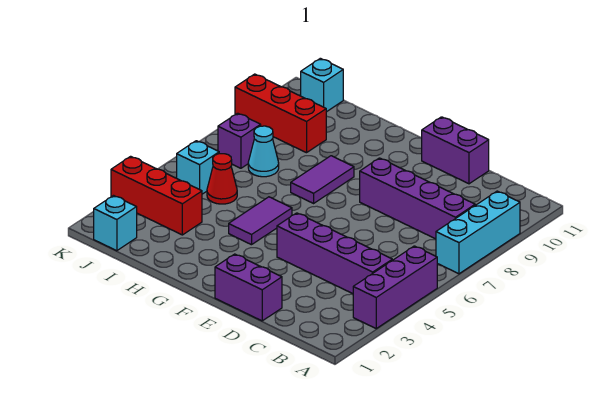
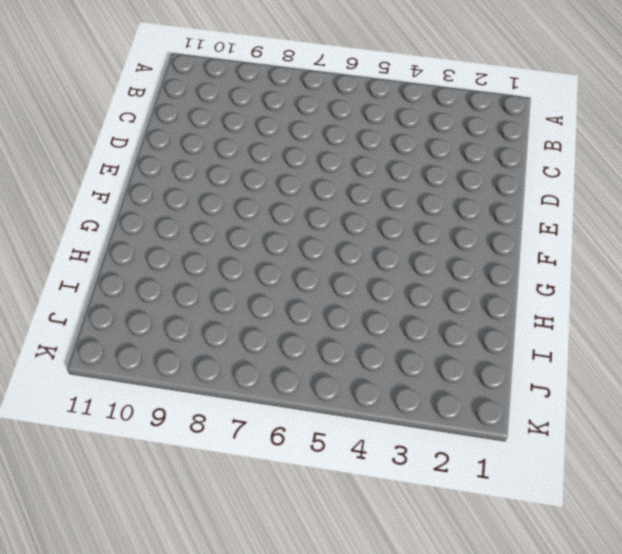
none -> purple 1x3 brick [353,246,437,328]
none -> cyan 1x3 brick [436,191,520,274]
none -> purple 1x4 brick [277,213,392,294]

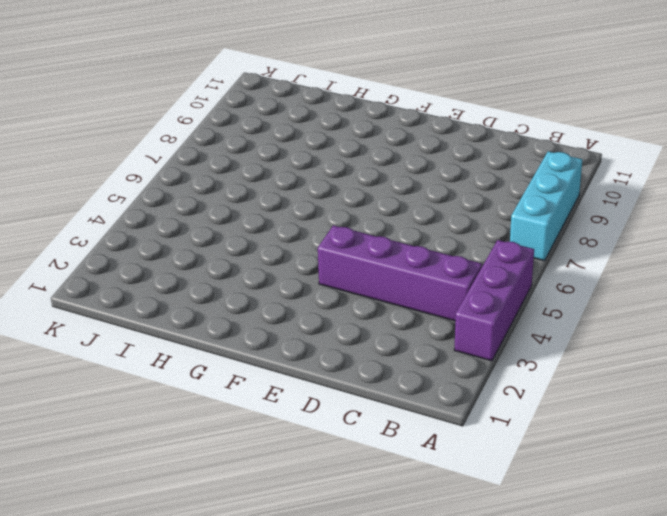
none -> purple 1x4 brick [360,158,475,239]
none -> purple 1x2 brick [215,254,282,321]
none -> purple 1x2 brick [422,117,489,184]

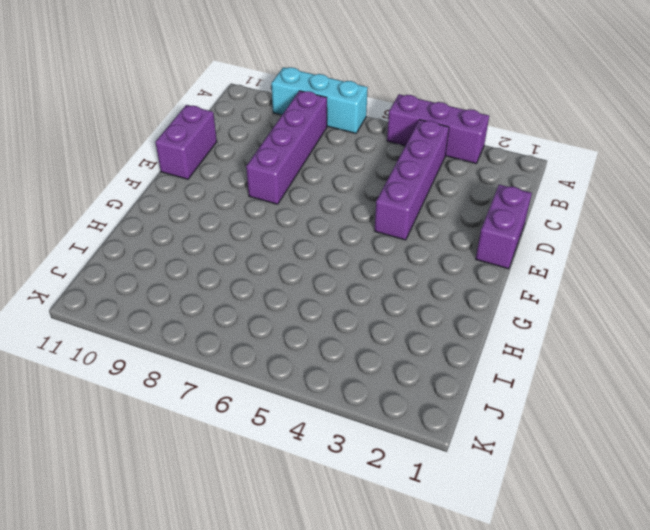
none -> purple 1x2 tile [229,197,292,245]
none -> purple 1x2 tile [291,156,354,203]
none -> red 1x3 brick [111,156,202,235]

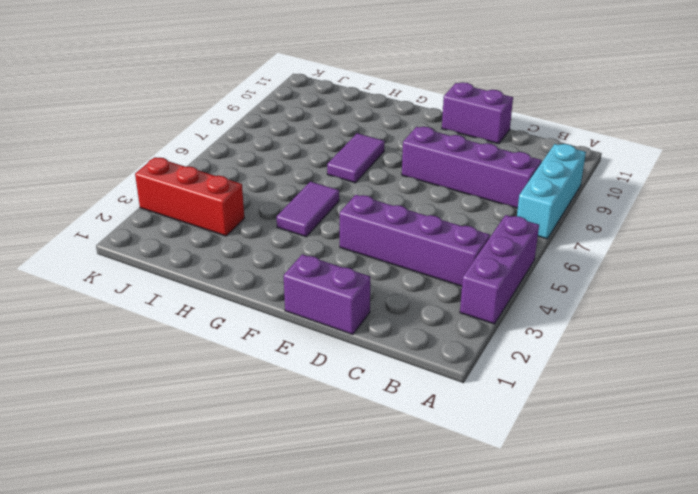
none -> red 1x1 cone [207,154,237,204]
none -> cyan 1x1 cone [248,126,279,177]
none -> red 1x3 brick [235,74,326,153]

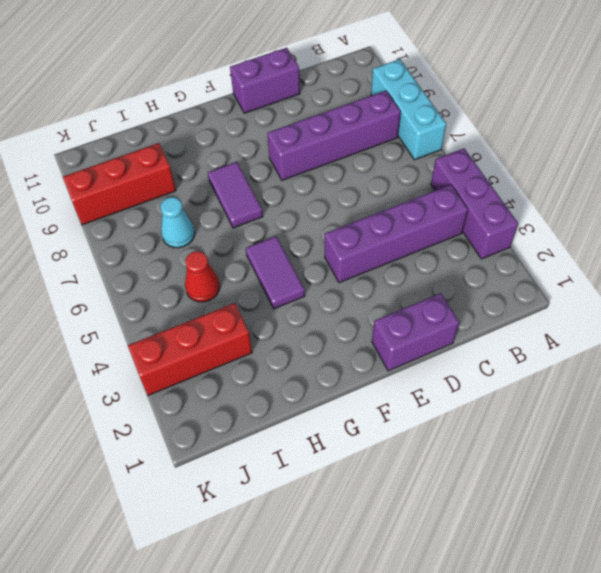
none -> cyan 1x1 brick [94,196,137,251]
none -> cyan 1x1 brick [177,141,219,194]
none -> purple 1x1 brick [218,113,261,168]

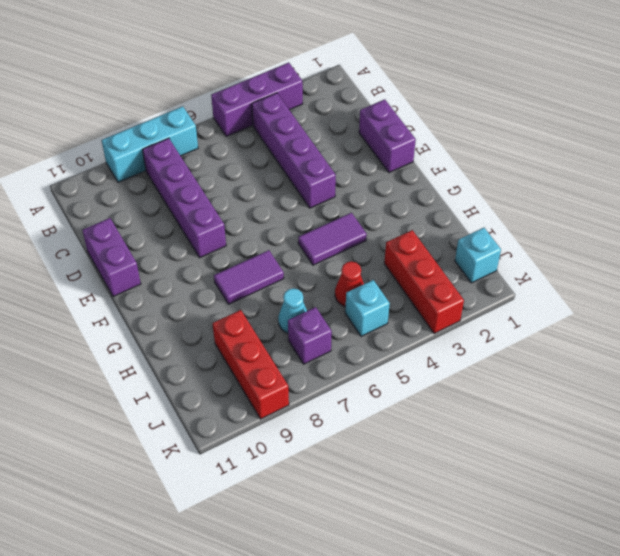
none -> cyan 1x1 brick [300,58,343,112]

